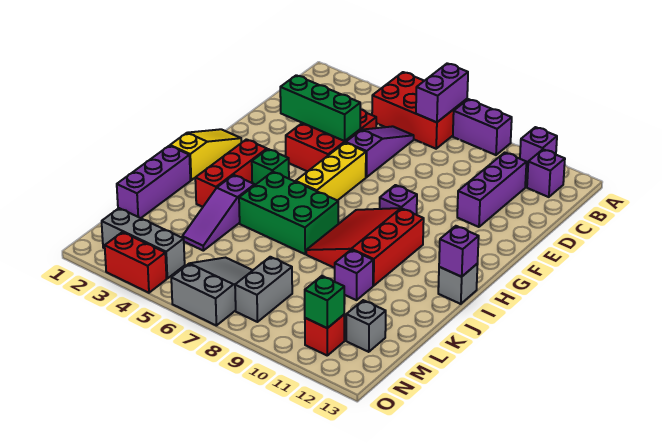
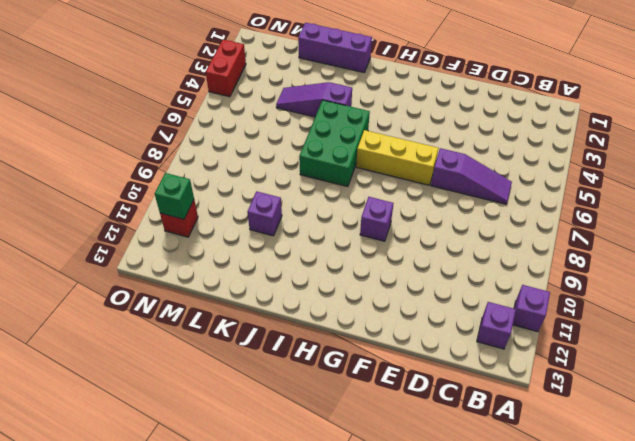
none -> red 2x3 brick [372,72,467,149]
none -> purple 1x2 brick [453,99,512,155]
none -> purple 1x3 brick [457,153,526,227]

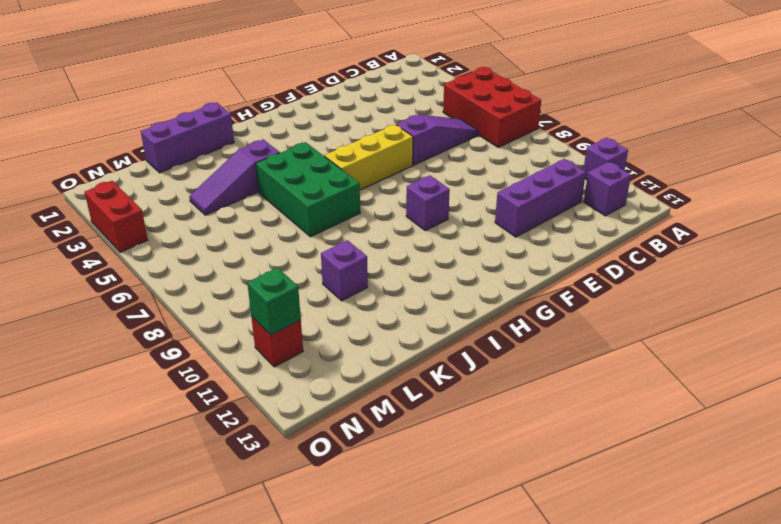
none -> purple 1x2 brick [453,99,512,155]
none -> red 2x3 brick [286,109,377,172]
none -> yellow 1x3 slope [170,129,241,180]

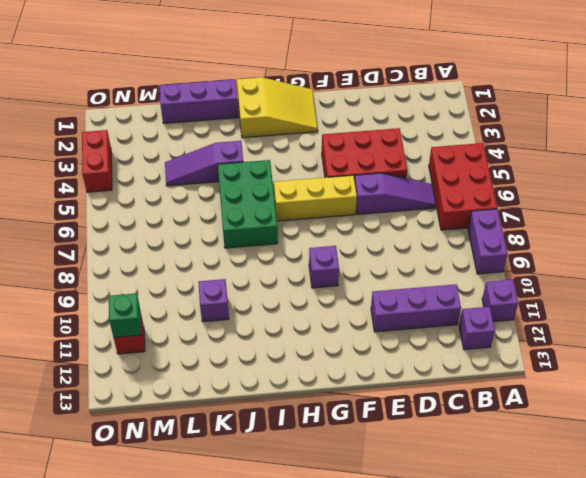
yellow 2x3 slope [237,77,318,138] -> yellow 1x3 slope [170,129,241,180]
none -> red 1x3 brick [195,139,267,207]
none -> green 1x1 brick [252,149,289,185]
none -> red 3x3 slope [306,208,424,286]

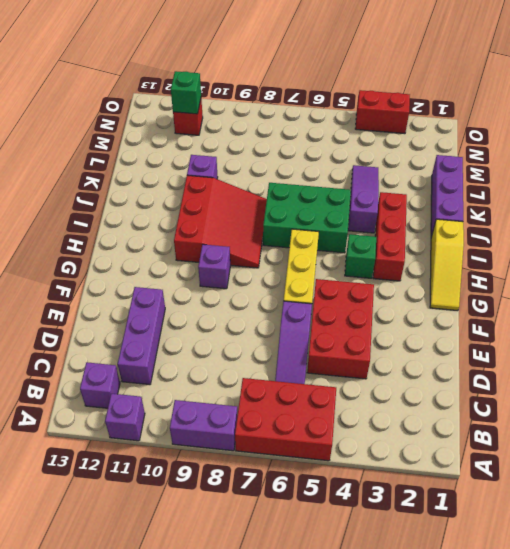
none -> grey 1x1 brick [438,264,478,304]
none -> grey 2x3 slope [171,258,253,326]
none -> grey 1x2 brick [235,257,292,322]

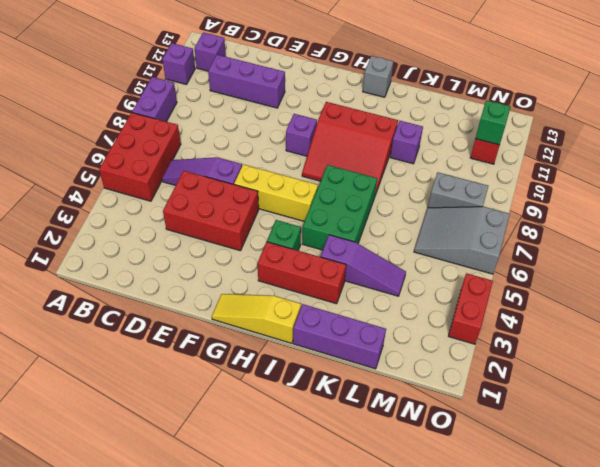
none -> grey 1x1 brick [346,300,386,352]
none -> grey 1x3 brick [102,208,185,278]
none -> purple 1x2 brick [416,63,468,122]

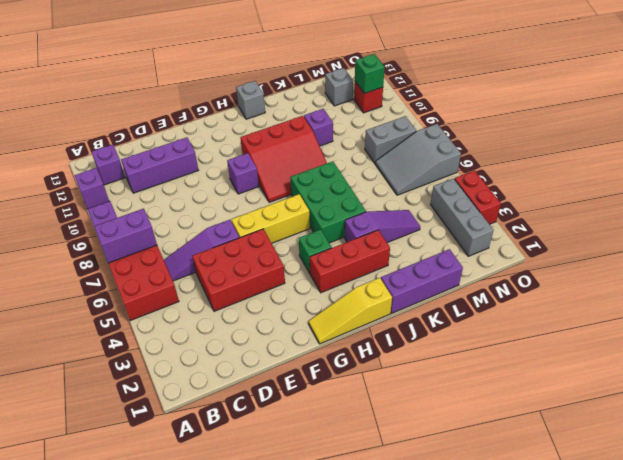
none -> green 1x3 brick [280,75,360,141]
none -> purple 1x1 brick [439,226,479,277]

